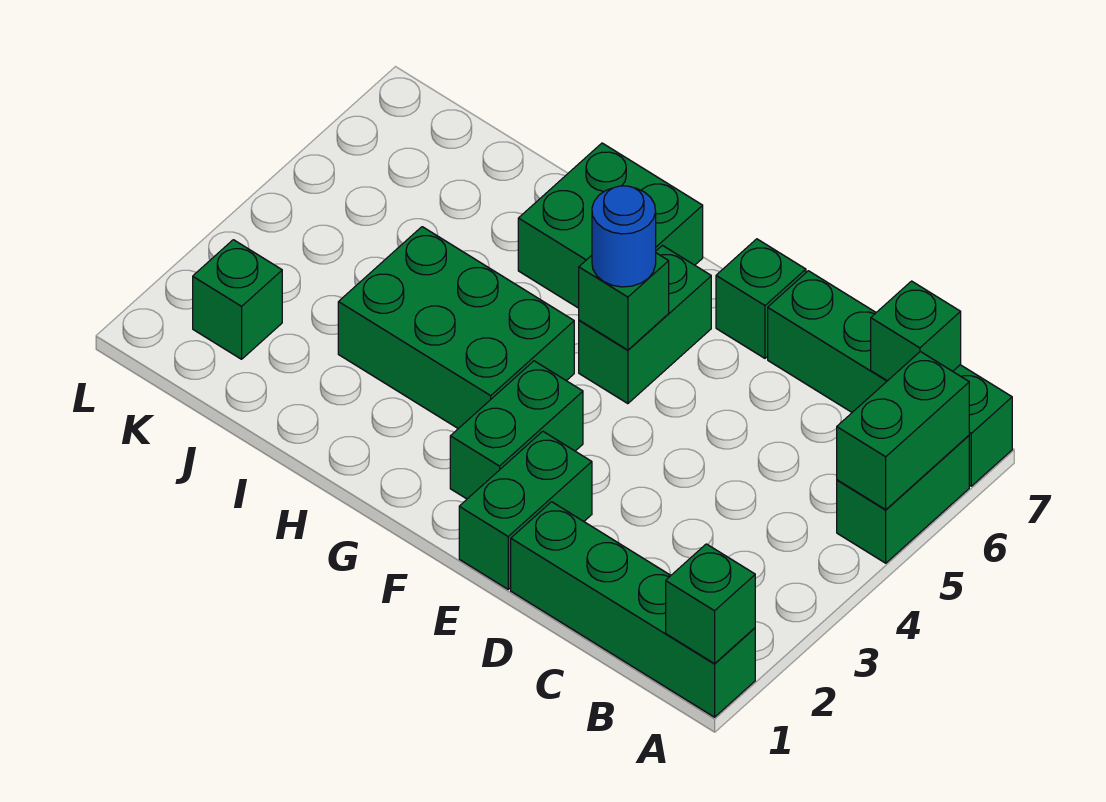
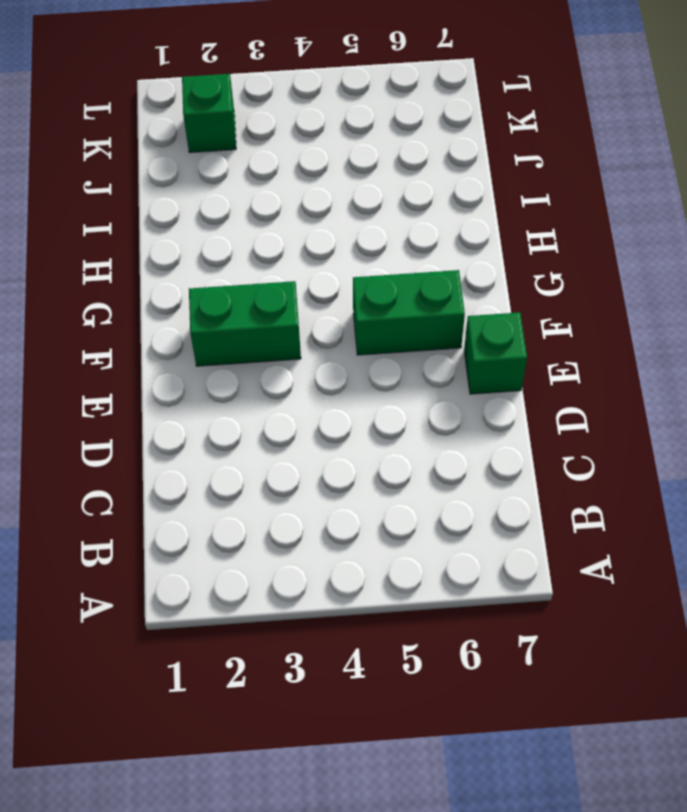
none -> green 1x4 brick [511,502,755,717]
none -> green 1x2 brick [837,436,969,563]
none -> green 1x4 brick [768,271,1012,486]

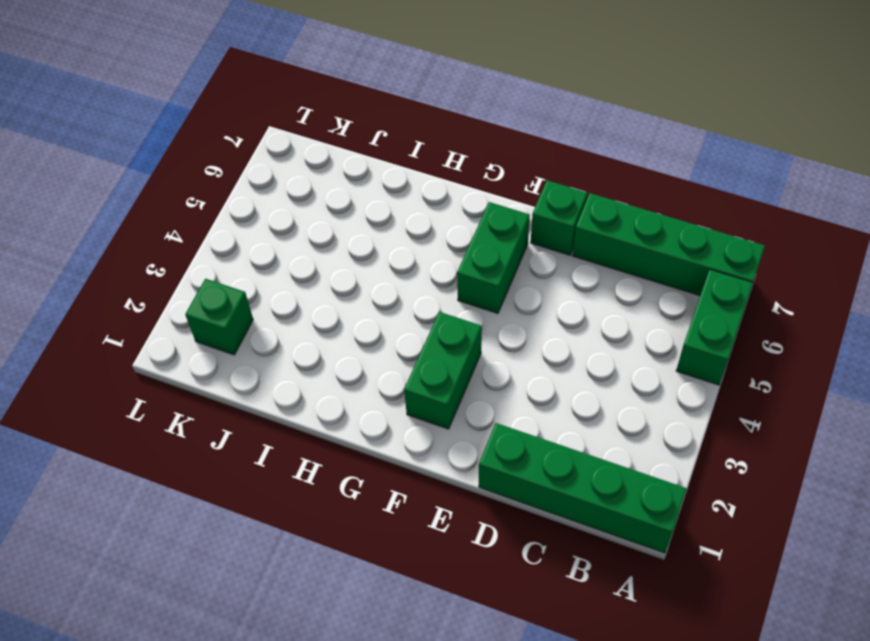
none -> green 1x2 brick [459,431,592,589]
none -> green 2x3 brick [338,227,574,429]
none -> green 2x2 brick [518,143,703,308]

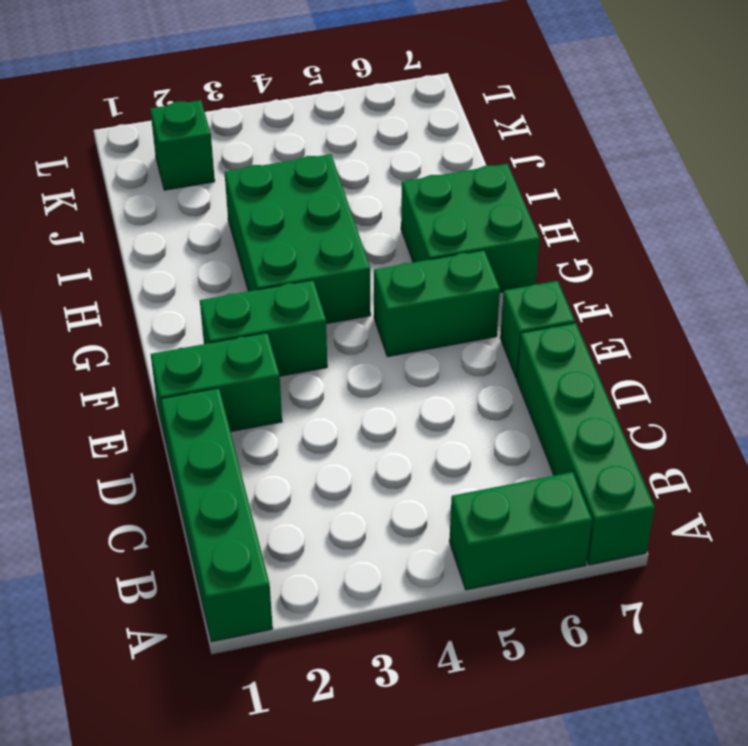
none -> green 1x1 brick [666,544,755,664]
none -> green 1x2 brick [837,352,969,510]
none -> green 1x1 brick [871,281,961,381]

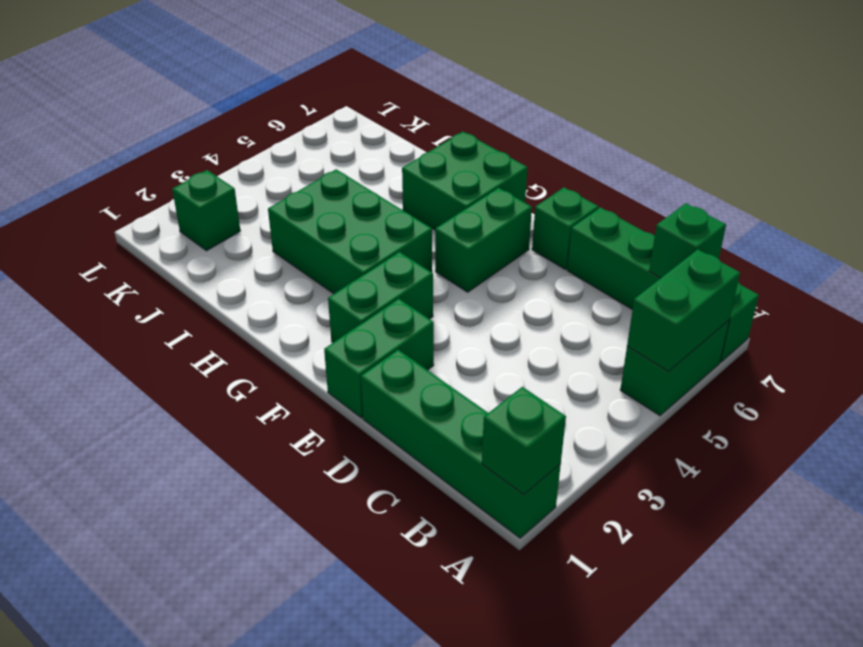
none -> green 1x1 brick [579,253,669,350]
none -> blue 1x1 round brick [592,186,656,287]

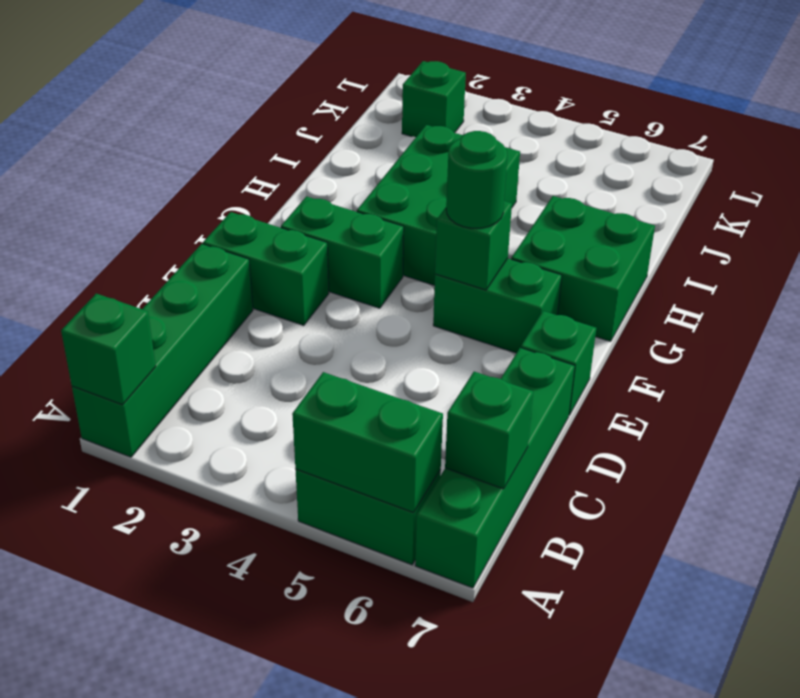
green 1x1 round brick [446,131,507,228] -> blue 1x1 round brick [592,186,656,287]

